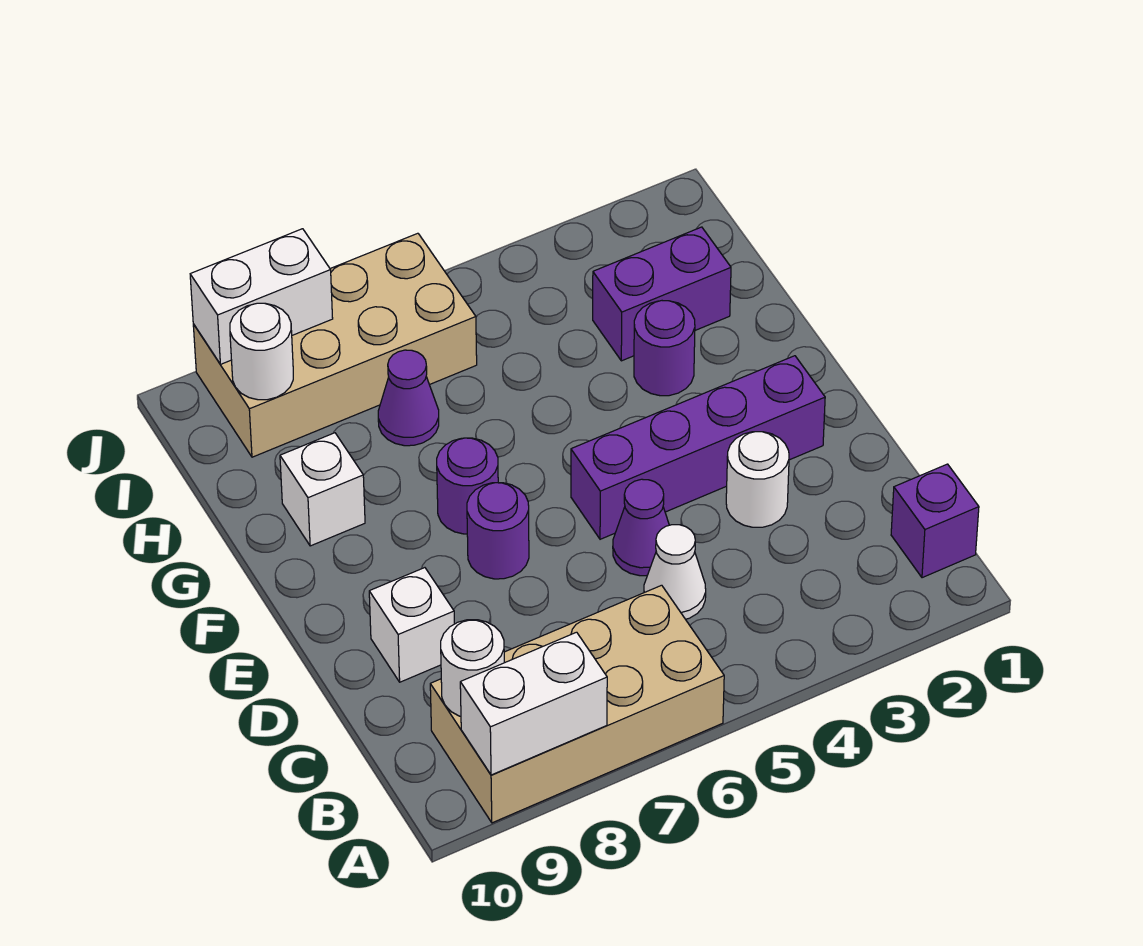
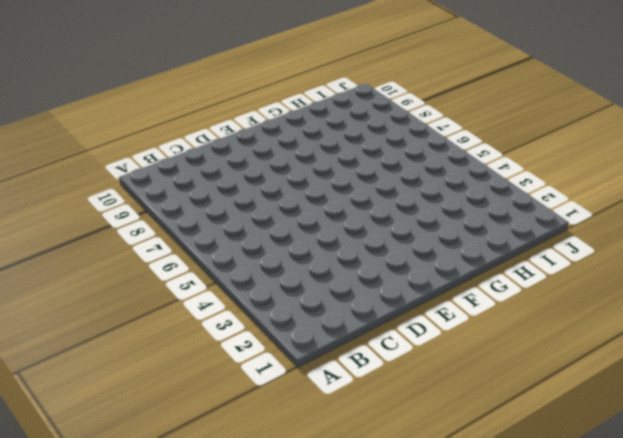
none -> tan 2x4 brick [430,585,724,823]
none -> purple 1x1 brick [891,464,979,578]
none -> white 1x1 cone [644,525,706,619]

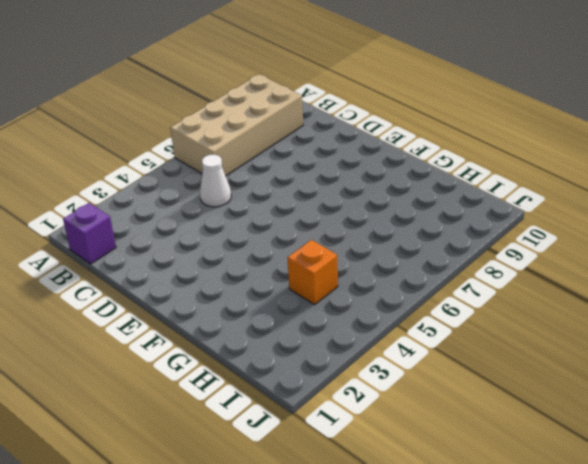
orange 1x1 brick [287,240,338,305] -> none
none -> white 1x1 round brick [726,432,789,527]
none -> purple 1x1 cone [613,479,669,576]
none -> white 1x1 brick [369,568,454,682]

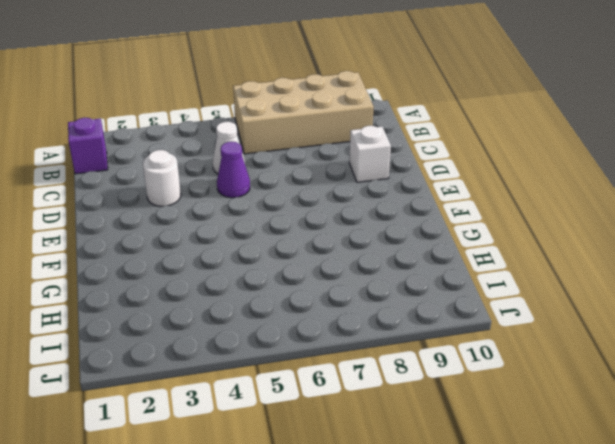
none -> purple 1x4 brick [571,356,825,539]
none -> purple 1x1 round brick [467,483,529,579]
none -> purple 1x1 round brick [437,438,498,534]

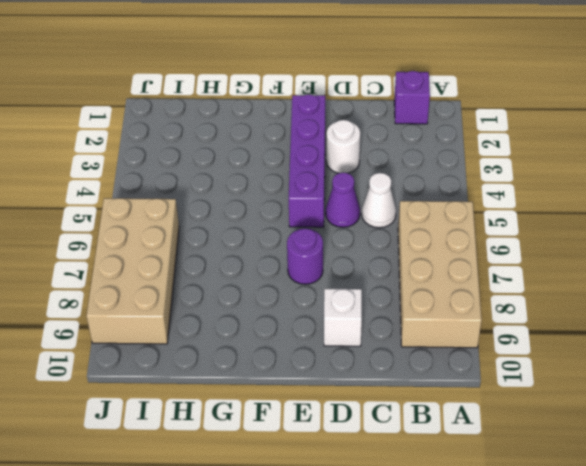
none -> purple 1x1 round brick [437,438,498,534]
none -> purple 1x1 round brick [634,301,695,396]
none -> white 1x1 brick [280,433,365,546]

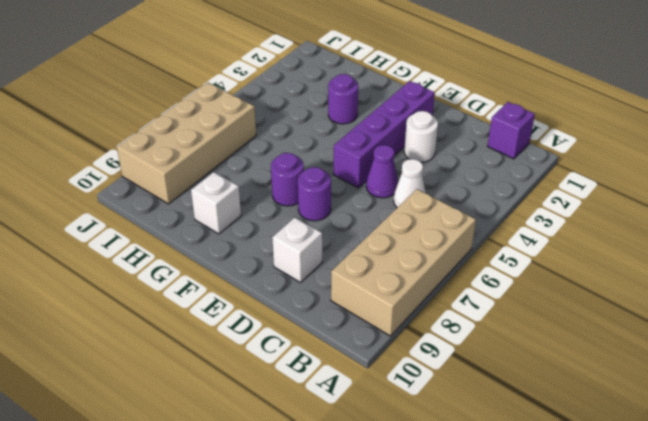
none -> purple 1x2 brick [593,227,731,361]
none -> purple 1x1 cone [378,350,439,446]
none -> white 1x2 brick [460,632,607,775]

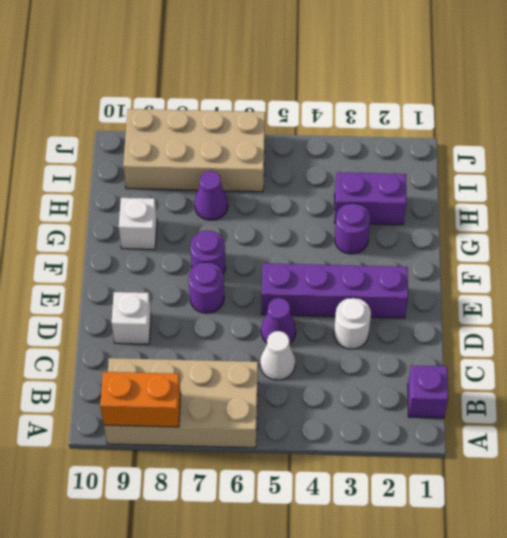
orange 1x2 brick [100,372,181,427] -> white 1x2 brick [460,632,607,775]
none -> white 1x1 round brick [441,620,504,716]
none -> white 1x1 round brick [230,303,293,400]
none -> white 1x2 brick [190,229,333,364]

